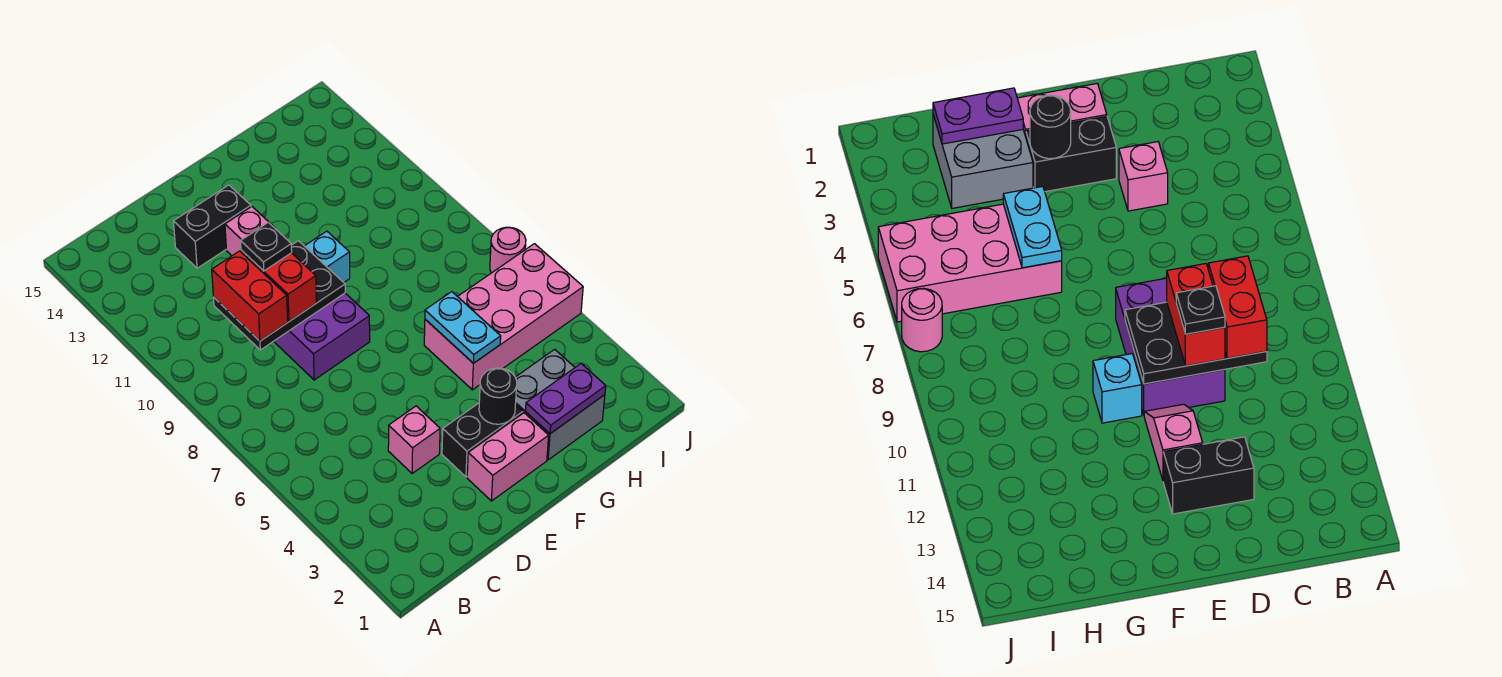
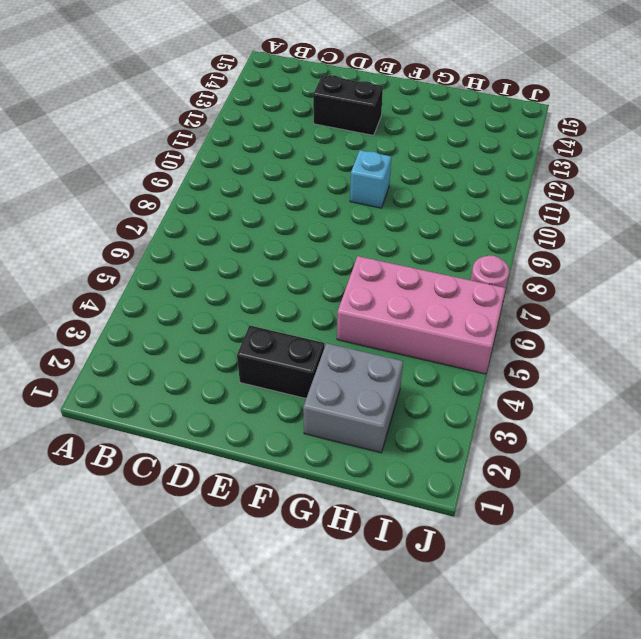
none -> pink 1x1 brick [388,406,440,473]
none -> purple 2x3 brick [274,293,370,380]
none -> pink 1x2 brick [467,413,549,501]

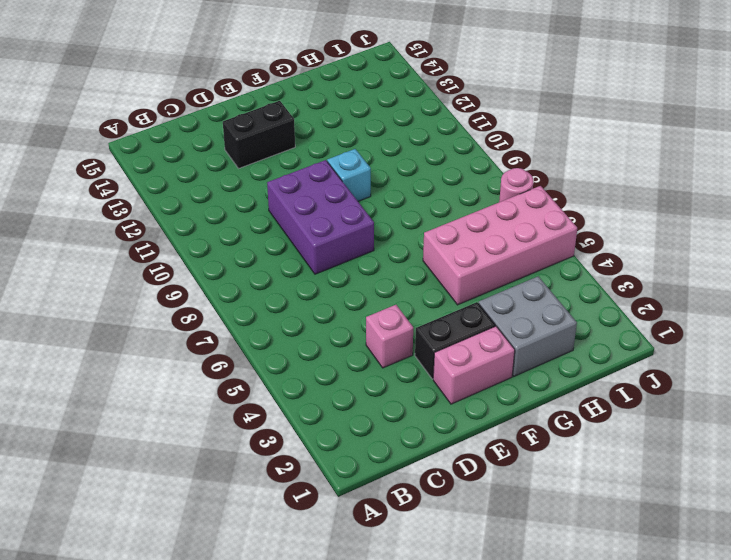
none -> pink 1x2 slope [225,207,275,256]
none -> black 2x3 plate [213,241,345,350]
none -> black 1x1 round brick [479,368,517,424]

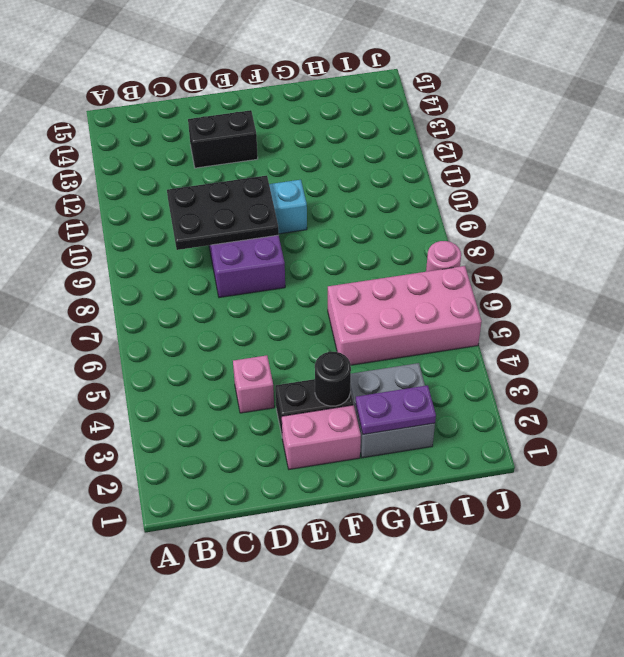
none -> pink 1x2 slope [225,207,275,256]
none -> cyan 1x2 plate [425,292,501,363]
none -> red 1x2 brick [212,251,288,341]

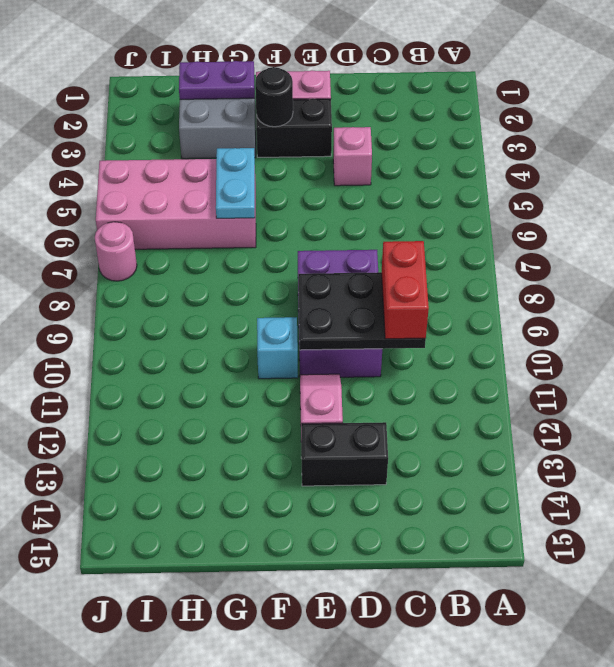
none -> red 1x2 brick [241,250,317,321]
none -> black 1x1 plate [241,222,292,271]

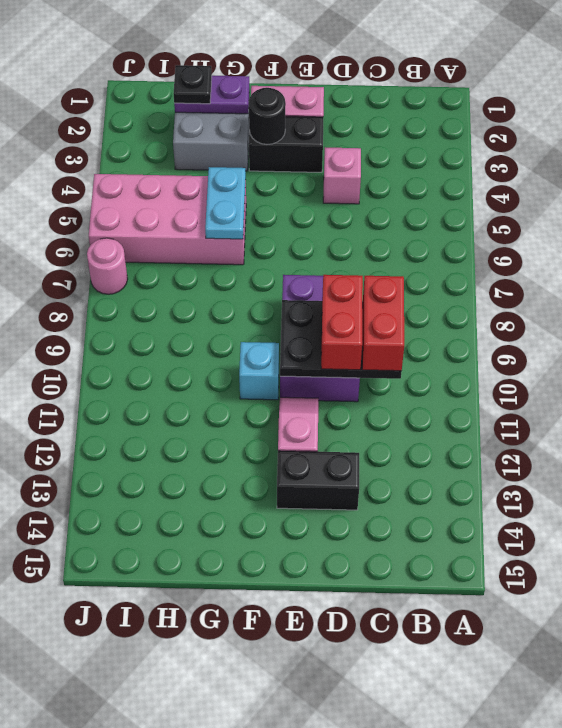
black 1x1 plate [174,65,212,104] -> black 1x1 plate moved to [241,222,292,271]

